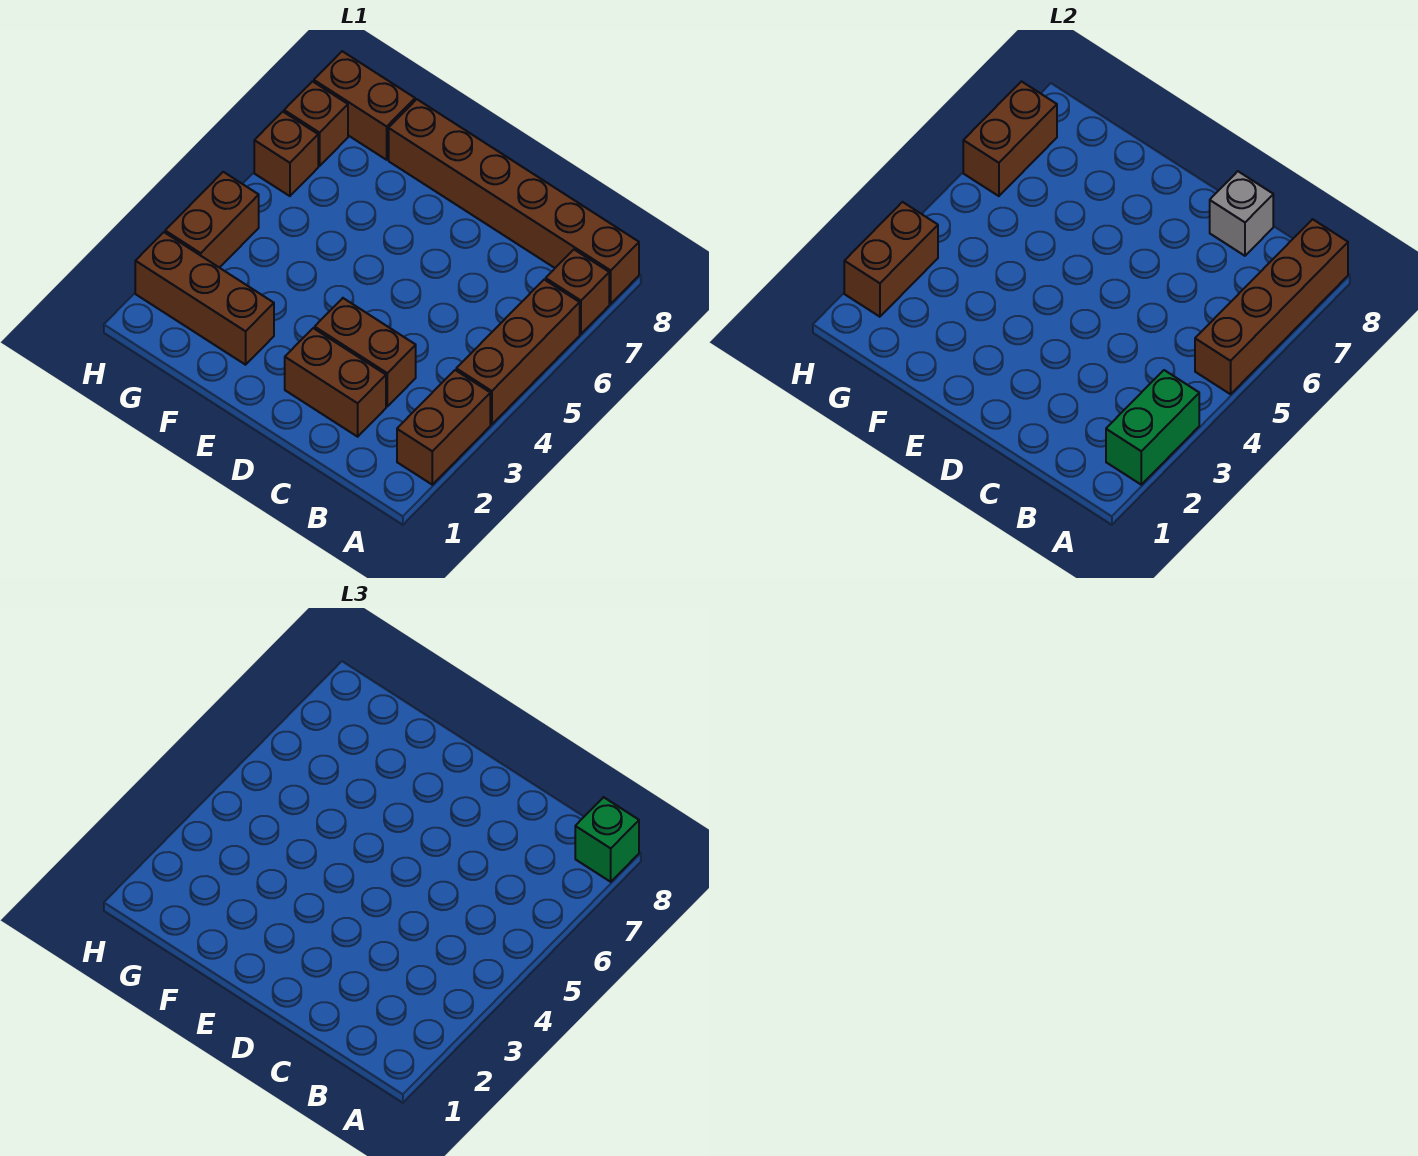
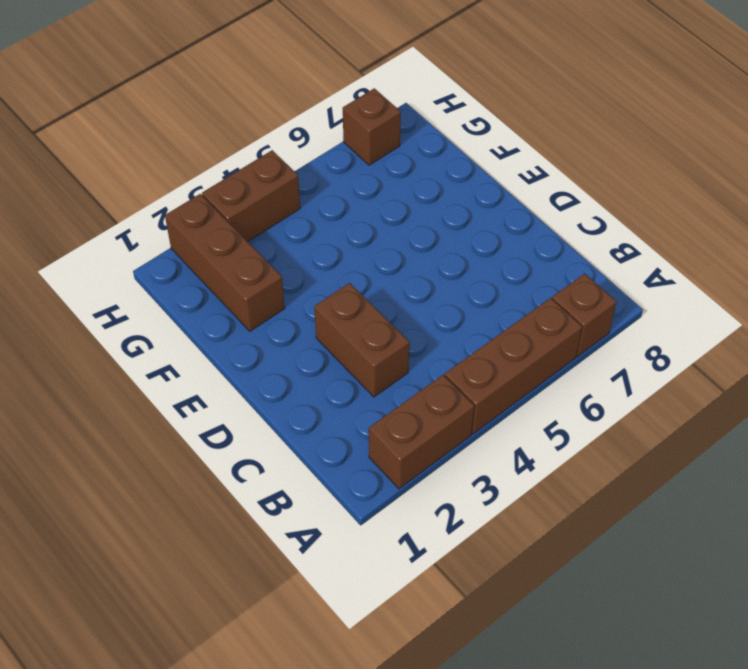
none -> brown 1x6 brick [389,99,639,304]
none -> brown 1x2 brick [285,328,386,437]
none -> brown 1x2 brick [314,51,415,160]

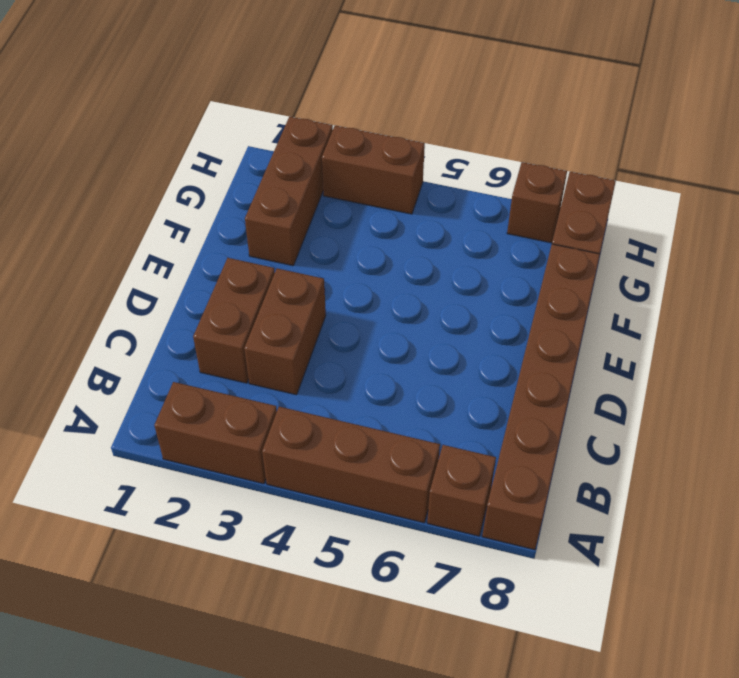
none -> brown 1x1 brick [254,112,318,196]
none -> green 1x2 brick [1106,370,1199,485]
none -> brown 1x4 brick [1195,219,1348,394]

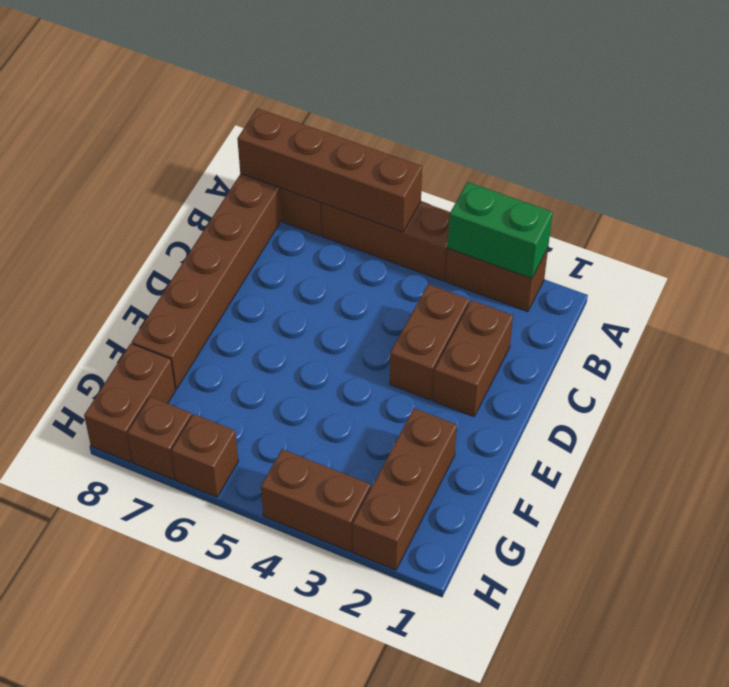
none -> grey 1x1 brick [1210,171,1273,256]
none -> brown 1x2 brick [844,202,938,317]
none -> brown 1x2 brick [963,81,1057,196]

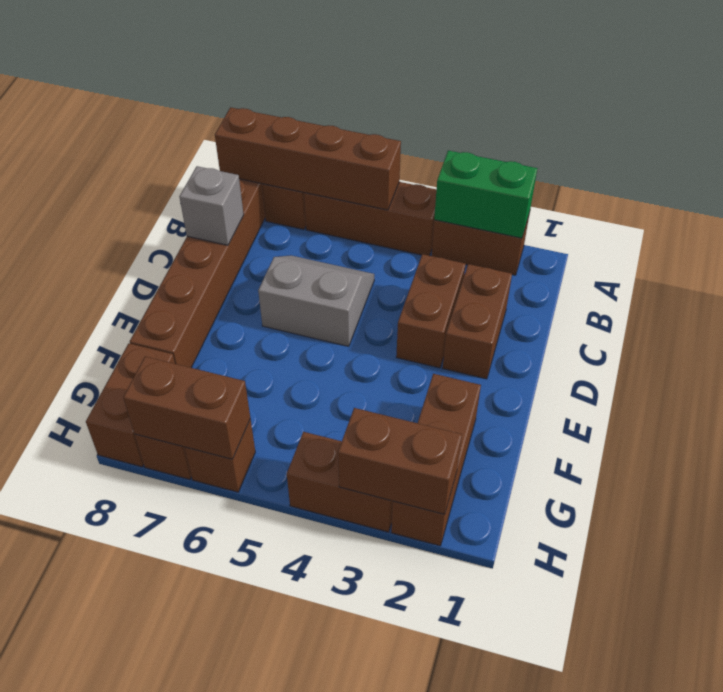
grey 2x2 slope [258,255,374,346] -> none
none -> green 1x1 brick [575,797,639,882]

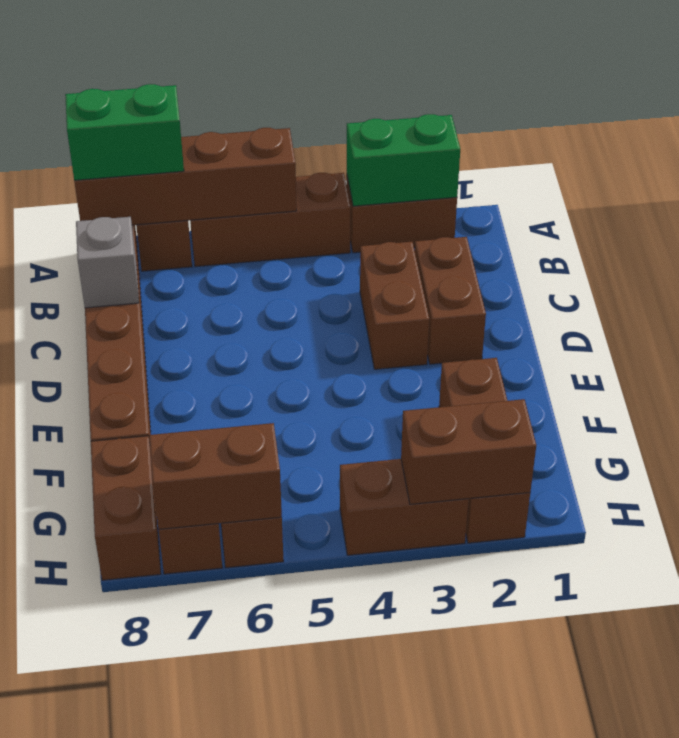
green 1x2 brick [65,84,184,180] -> green 1x1 brick [575,797,639,882]

